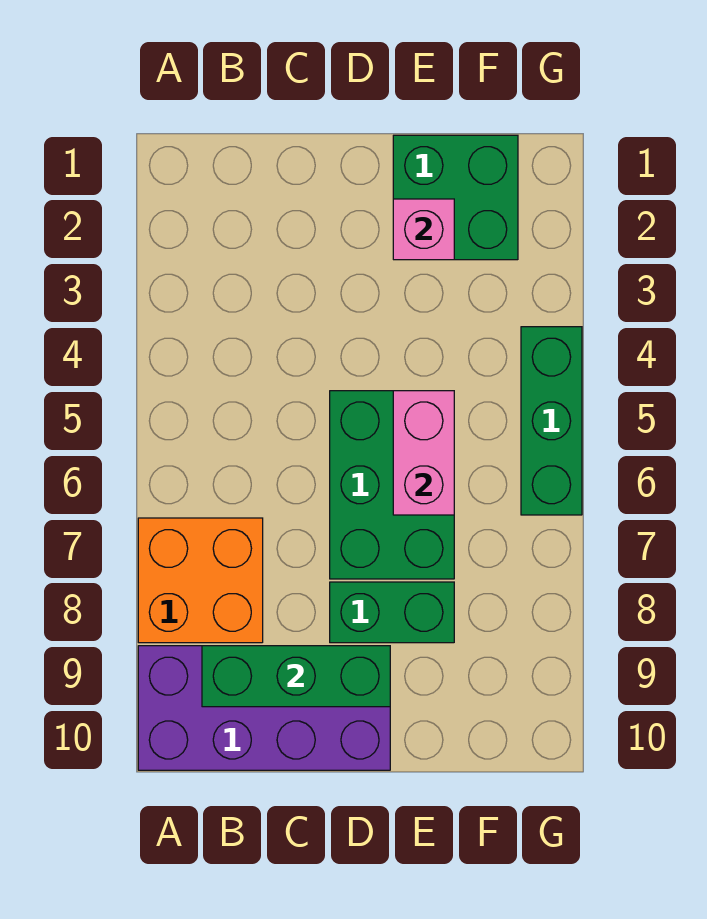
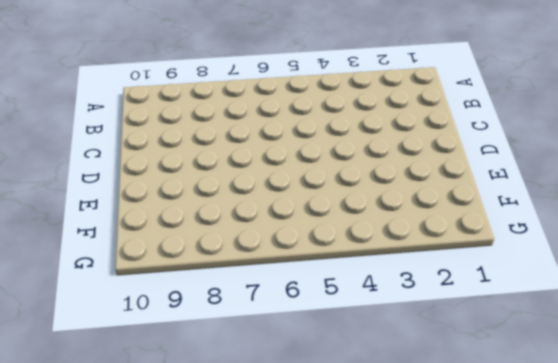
none -> orange 2x2 brick [138,518,263,643]
none -> purple 2x4 brick [138,646,390,770]

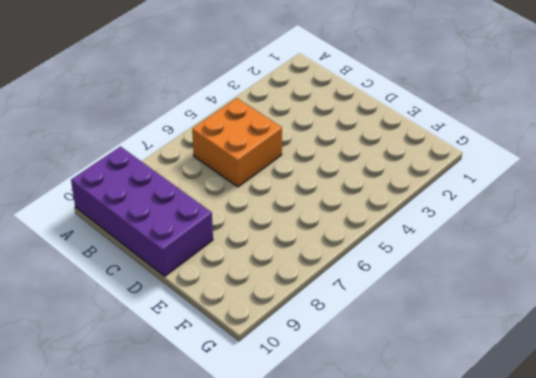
orange 2x2 brick [192,98,282,187] -> orange 2x2 brick moved to [138,518,263,643]
none -> green 2x3 brick [330,391,454,579]
none -> green 1x2 brick [330,582,454,643]

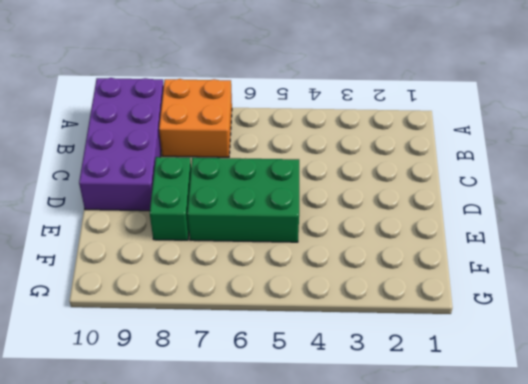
none -> green 2x2 brick [393,135,518,260]
none -> green 1x3 brick [521,327,582,515]

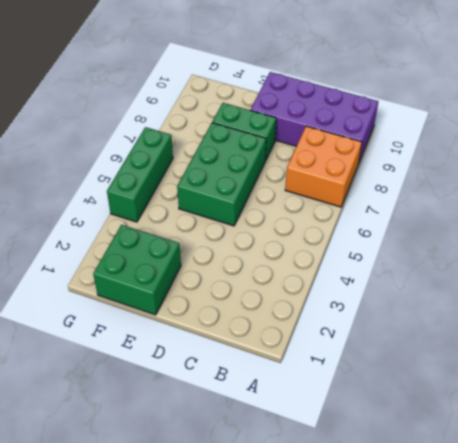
none -> green 1x3 brick [202,646,390,707]
none -> pink 1x1 brick [393,199,454,260]

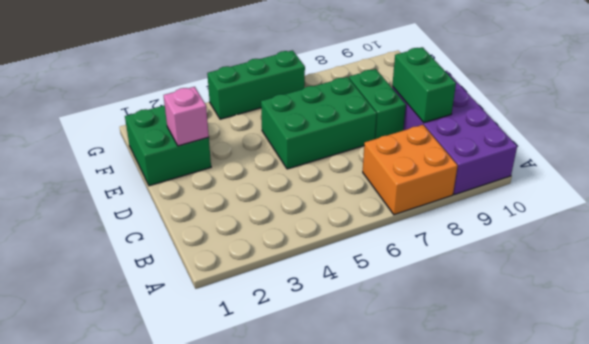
green 1x2 brick [392,47,456,123] -> green 1x3 brick [202,646,390,707]
none -> pink 1x2 brick [393,391,454,515]

